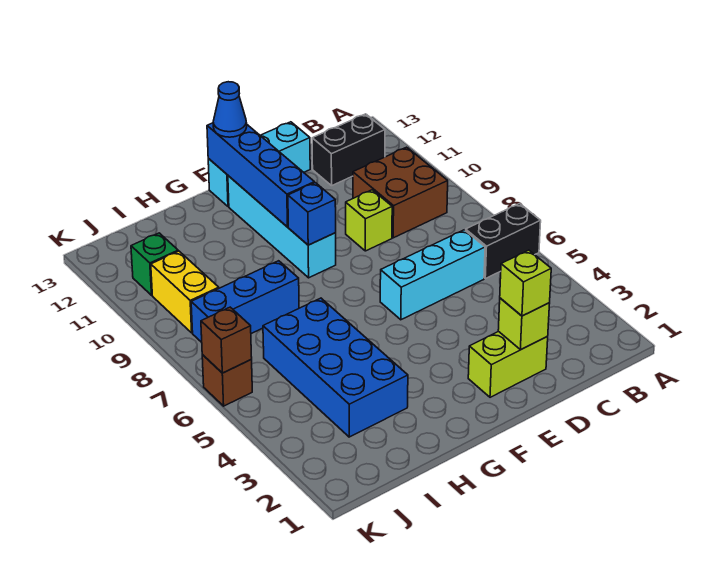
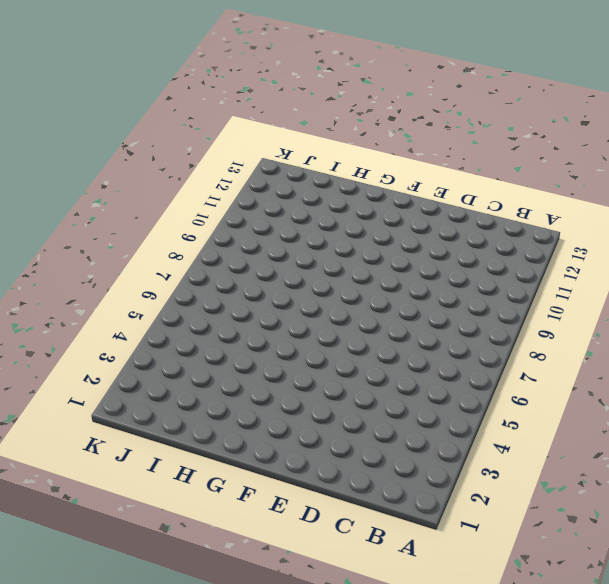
none -> black 1x2 brick [466,204,541,279]
none -> brown 2x2 brick [353,147,448,238]
none -> black 1x2 brick [312,114,385,186]

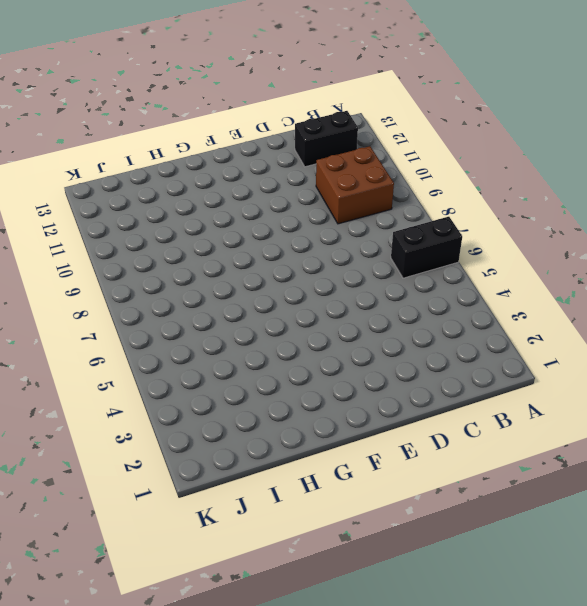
none -> cyan 1x3 brick [380,230,485,320]
none -> lime 1x2 brick [468,331,548,397]
none -> lime 1x1 brick [346,190,392,251]

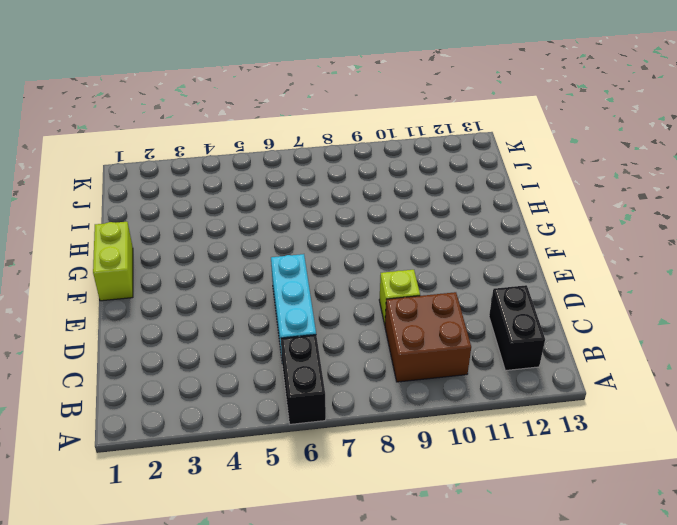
lime 1x2 brick [93,222,133,301] -> lime 1x2 brick moved to [468,331,548,397]
none -> cyan 1x3 brick [208,122,310,207]
none -> cyan 1x4 brick [228,176,336,278]
none -> blue 2x4 brick [263,298,408,437]

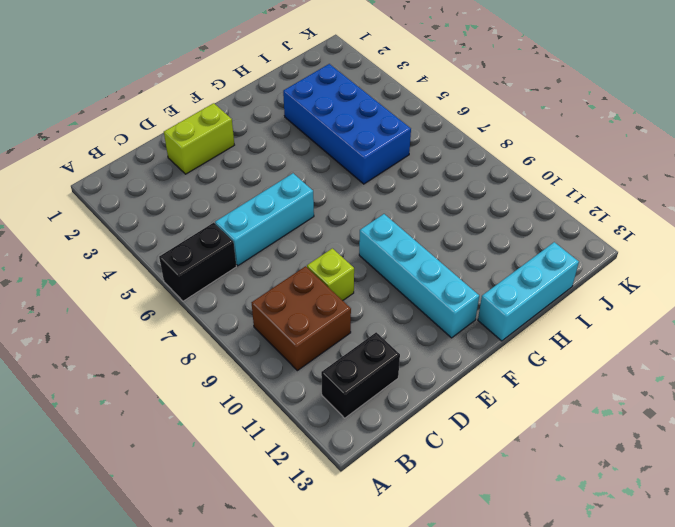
cyan 1x3 brick [478,242,579,341] -> cyan 1x3 brick moved to [208,122,310,207]
none -> blue 1x3 brick [191,261,299,342]
none -> yellow 1x2 brick [151,251,219,333]
none -> green 1x1 brick [131,233,178,295]

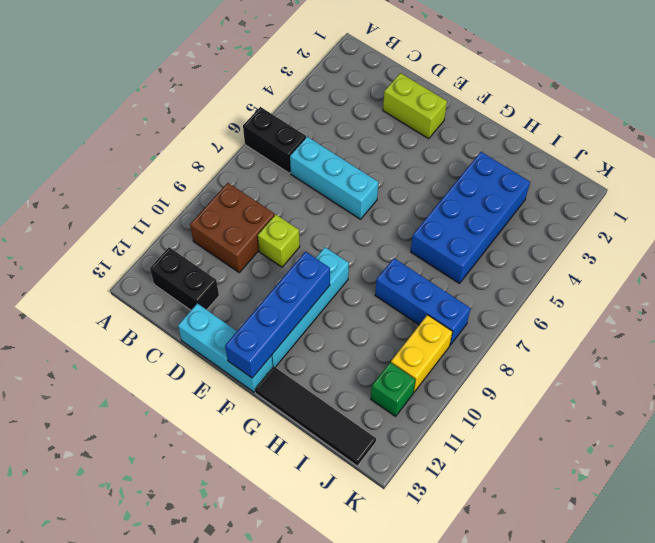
black 1x4 tile [255,367,376,466] -> none
none -> brown 1x1 brick [202,355,252,406]
none -> lime 1x1 brick [498,298,550,350]
none -> blue 1x1 brick [288,183,336,245]

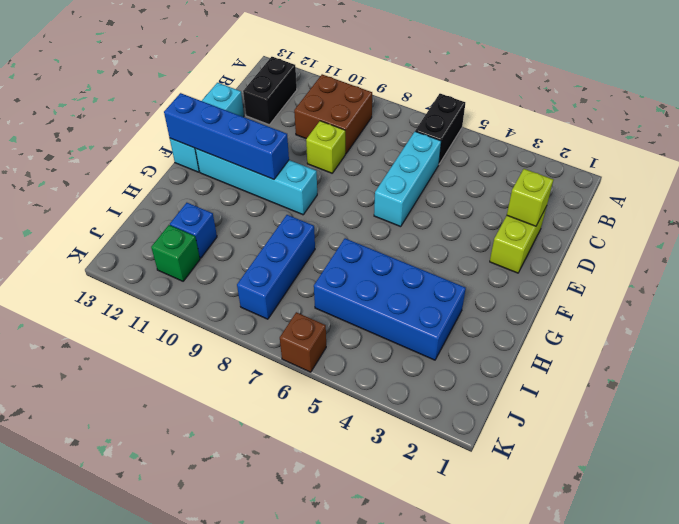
blue 1x1 brick [170,203,217,258] -> blue 1x1 brick moved to [288,183,336,245]
none -> yellow 1x2 brick [151,251,219,333]
none -> brown 1x1 brick [201,307,252,373]
none -> lime 1x1 brick [500,250,551,316]

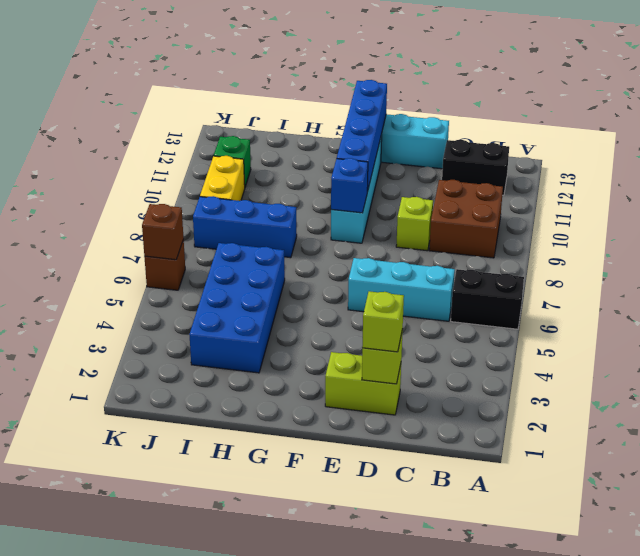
none -> blue 1x1 cone [213,82,247,137]

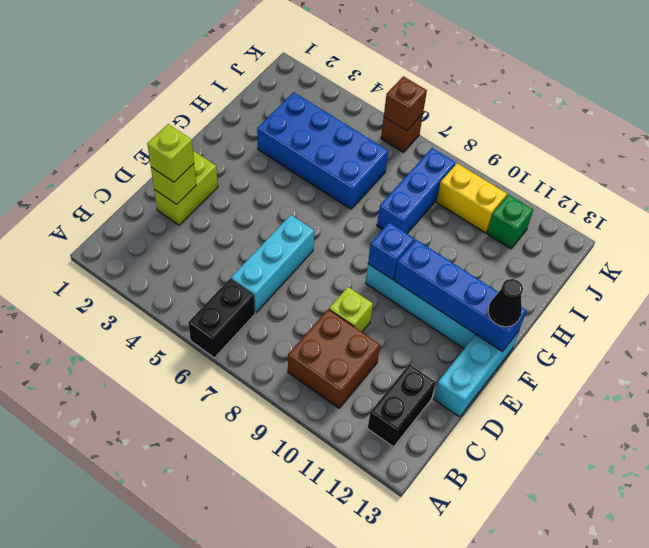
black 1x1 cone [488,279,523,327] -> blue 1x1 cone [213,82,247,137]

